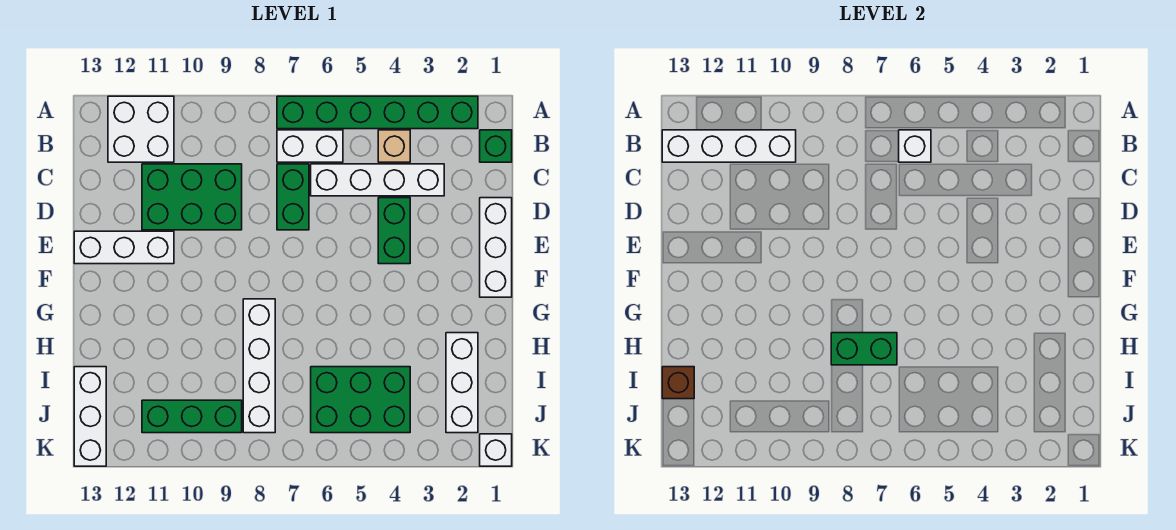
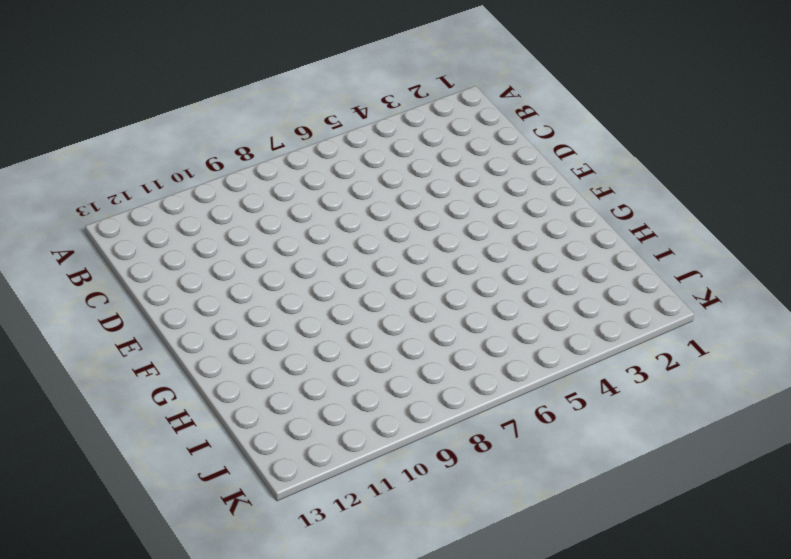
none -> green 1x6 brick [277,96,478,129]
none -> white 2x2 brick [108,96,174,162]
none -> green 1x1 brick [480,130,512,162]

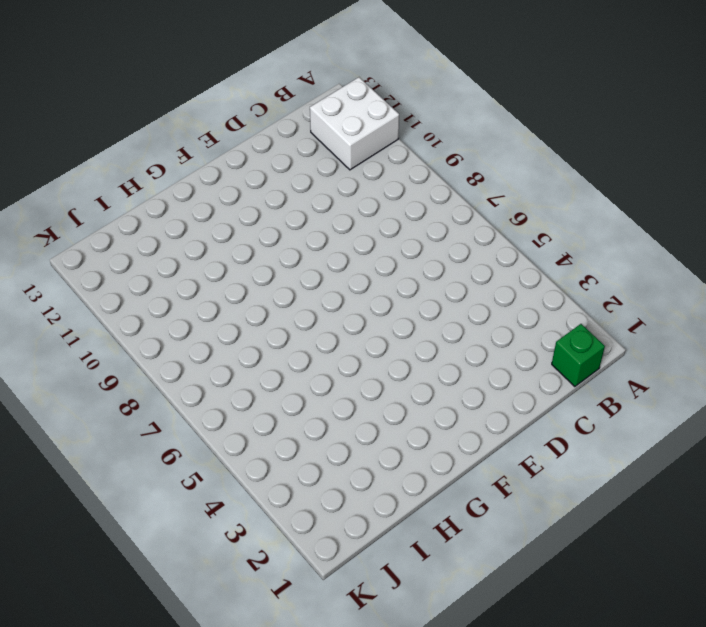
none -> green 1x6 brick [277,96,478,129]
none -> tan 1x1 brick [378,130,410,162]
none -> white 1x2 brick [277,130,343,162]

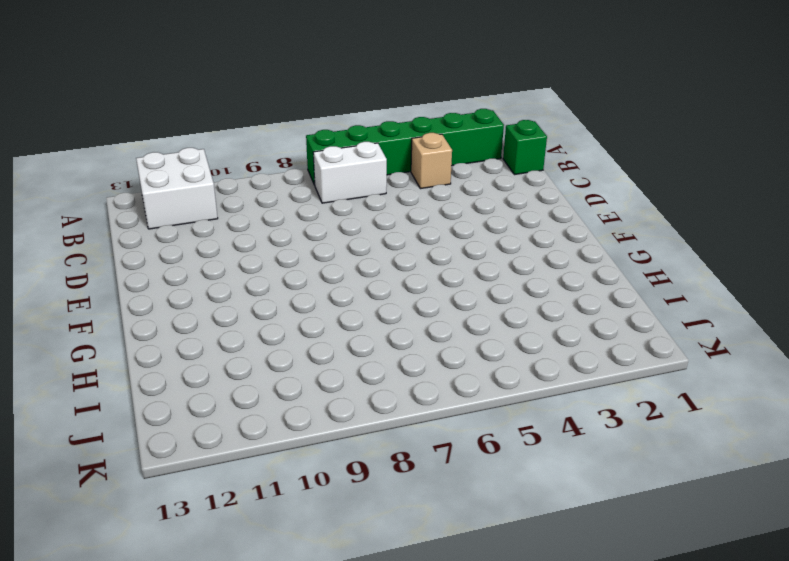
none -> white 1x4 brick [311,164,444,196]
none -> green 1x2 brick [277,164,309,230]
none -> green 2x3 brick [142,164,242,230]

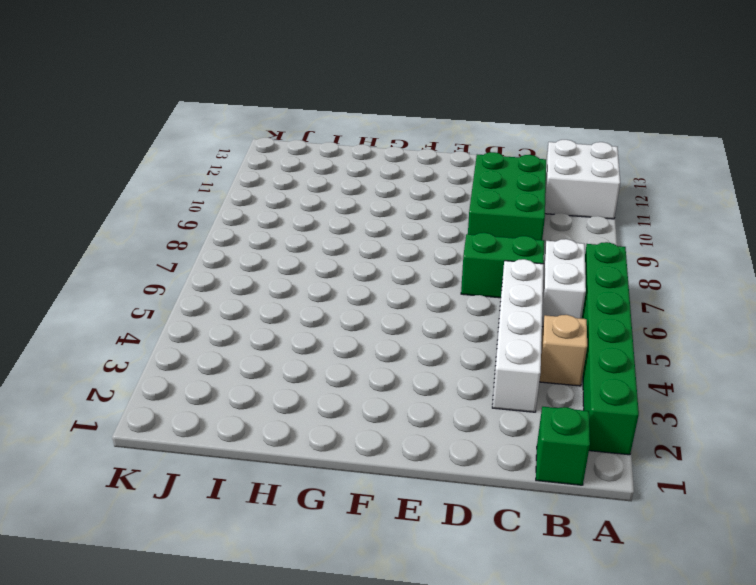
none -> white 1x3 brick [480,198,512,297]
none -> green 1x2 brick [378,198,410,264]
none -> white 1x3 brick [74,231,174,264]

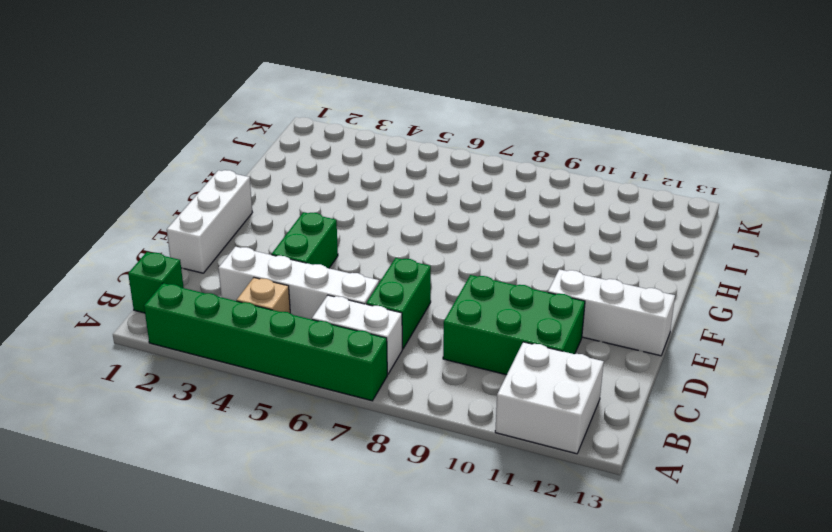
none -> white 1x4 brick [243,299,275,433]
none -> white 1x3 brick [446,333,478,433]
none -> green 2x3 brick [311,367,410,433]

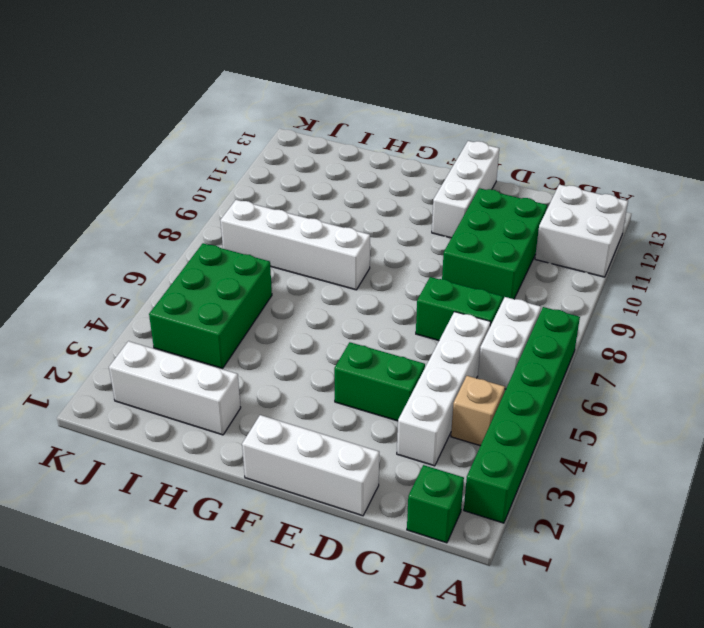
none -> white 1x3 brick [74,367,106,466]
none -> green 1x3 brick [142,400,242,433]
none -> white 1x1 brick [480,434,512,466]

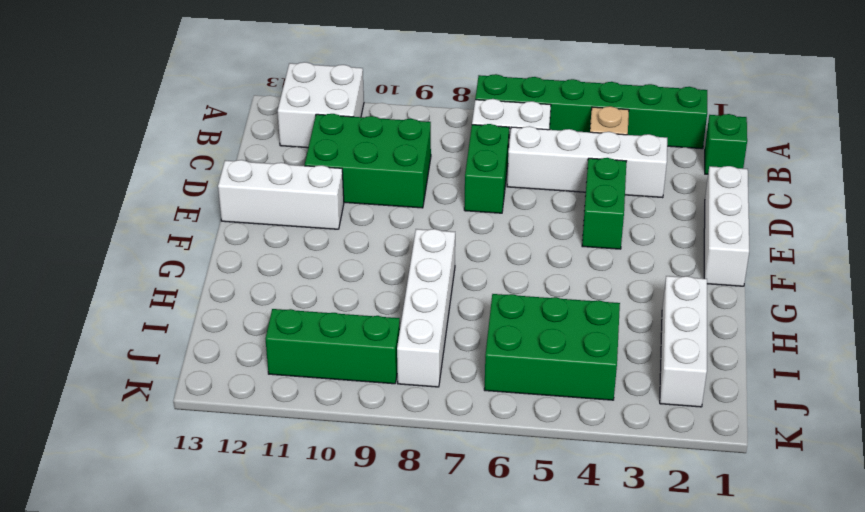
none -> white 1x3 brick [74,367,106,466]
none -> white 1x1 brick [480,434,512,466]
none -> white 1x1 brick [899,130,931,162]

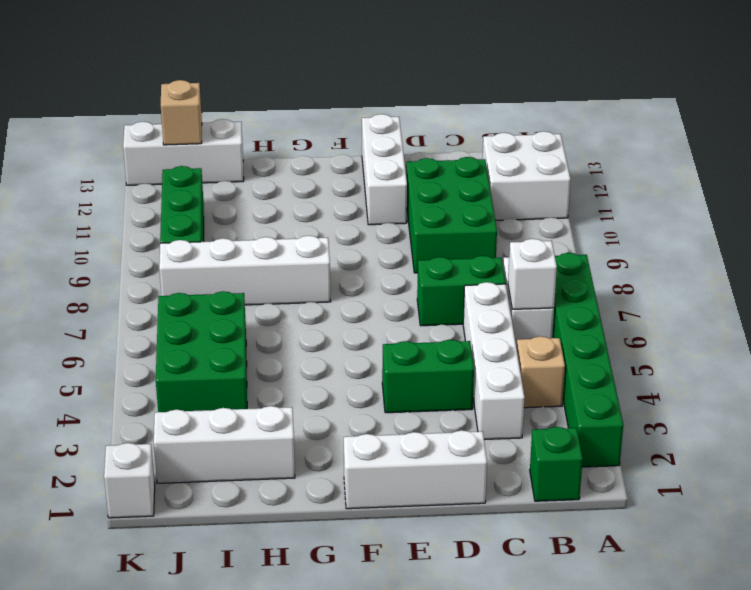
tan 1x1 brick [161,80,202,145] -> none
none -> white 1x4 brick [662,130,796,162]
none -> green 1x2 brick [831,333,897,365]
none -> brown 1x1 brick [662,367,694,399]

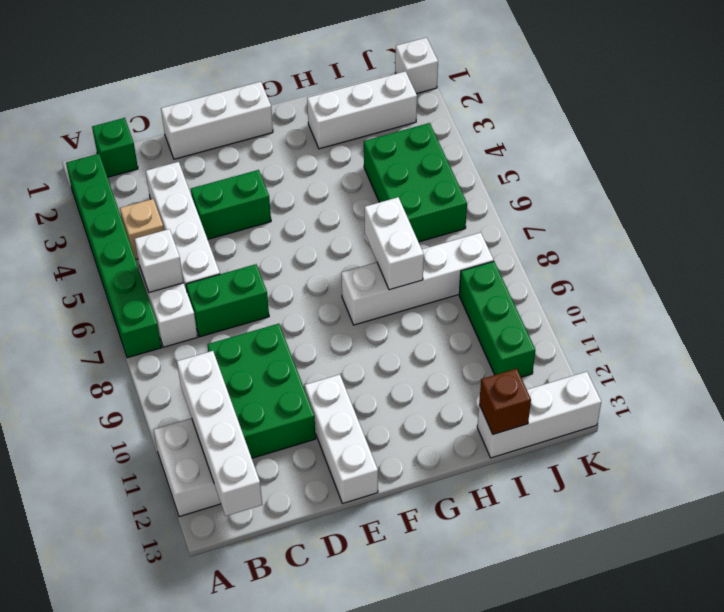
white 1x2 brick [365,197,424,290] -> green 1x2 brick [831,333,897,365]

